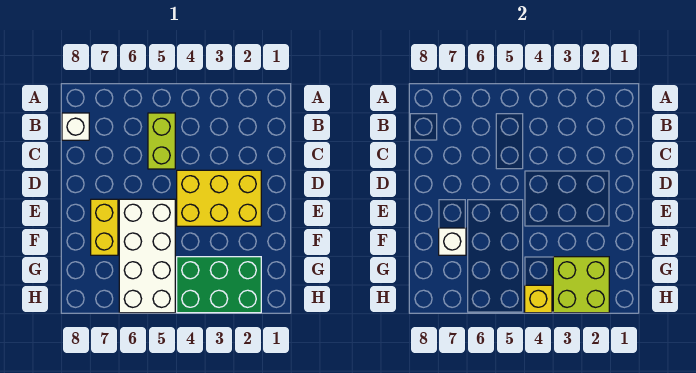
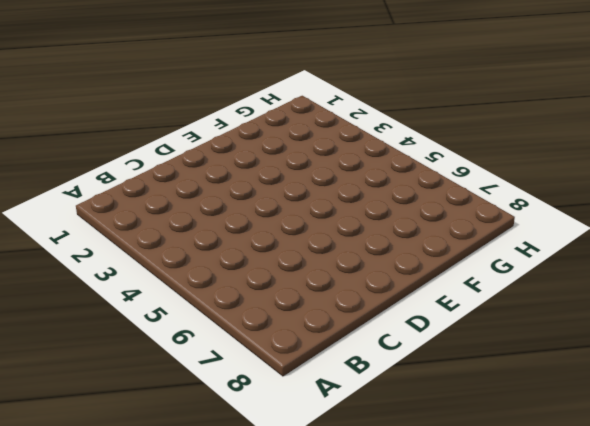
none -> lime 1x2 brick [148,113,175,169]
none -> white 1x1 brick [62,113,89,140]

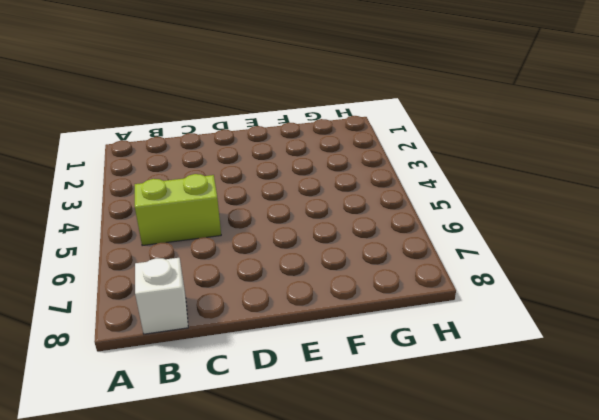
none -> yellow 2x3 brick [177,170,261,226]
none -> white 2x4 brick [119,199,175,313]

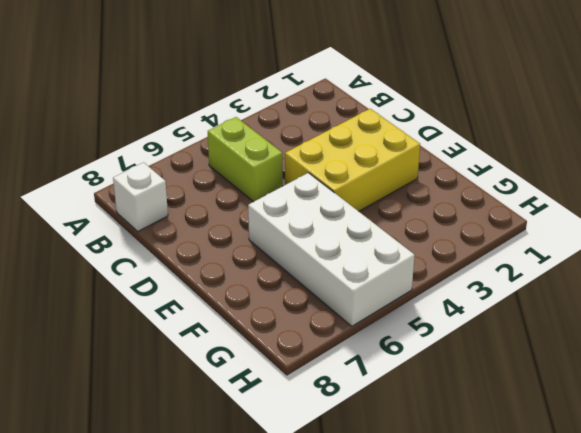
none -> yellow 1x2 brick [91,199,118,255]
none -> green 2x3 brick [177,257,261,313]

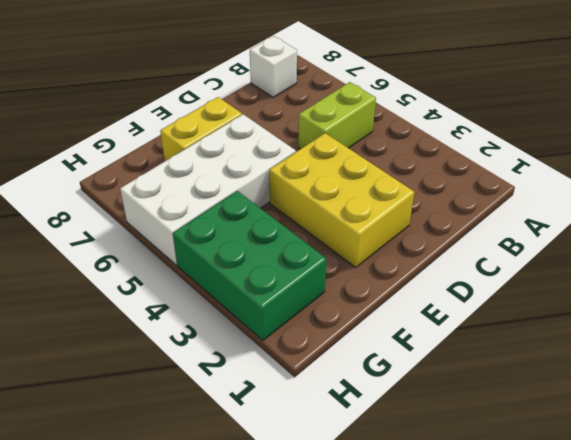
none -> white 1x1 brick [439,228,466,255]
none -> lime 2x2 brick [553,257,609,313]

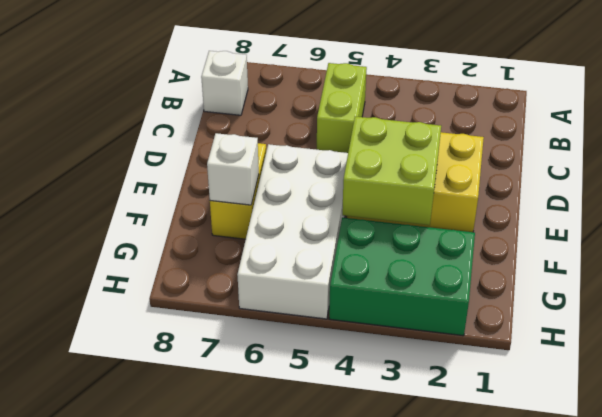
lime 2x2 brick [342,116,441,225] -> lime 2x2 brick moved to [553,257,609,313]
none -> yellow 1x1 brick [525,285,552,313]

